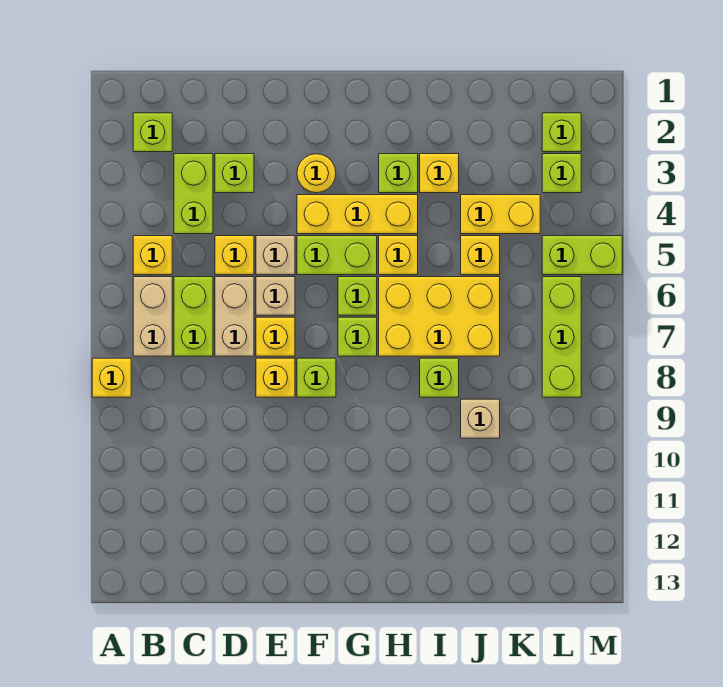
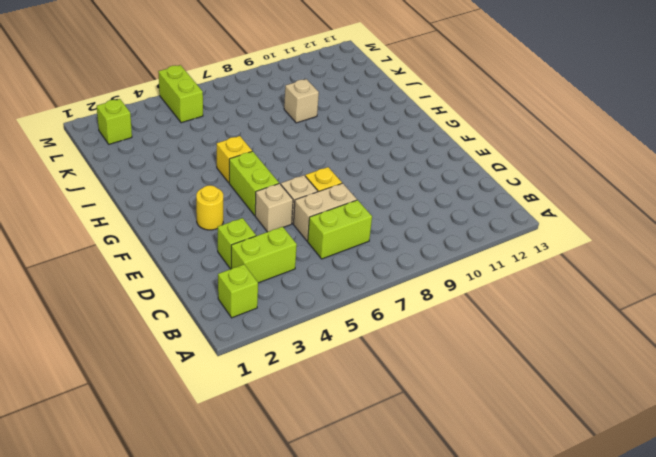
none -> yellow 1x1 brick [92,358,131,397]
none -> yellow 1x1 brick [133,236,172,275]
none -> tan 1x2 brick [133,277,172,356]
none -> yellow 1x1 brick [215,236,254,275]

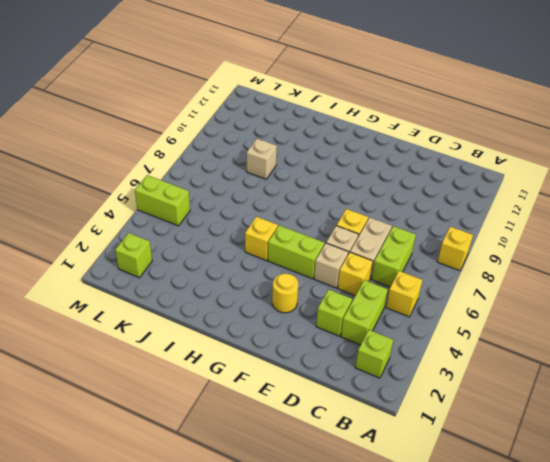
none -> tan 1x2 brick [133,277,172,356]
none -> yellow 1x1 brick [256,358,295,397]
none -> yellow 1x3 brick [297,195,418,234]
none -> lime 1x1 brick [297,358,336,397]

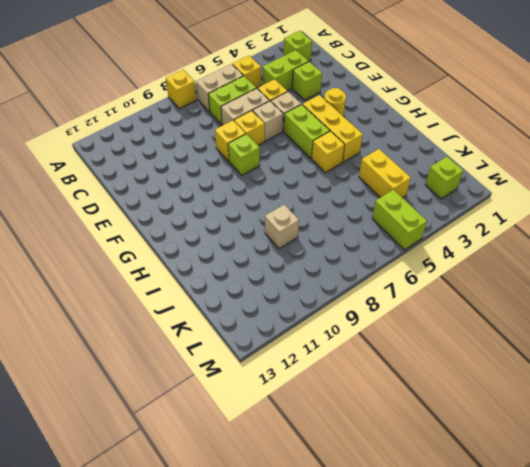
none -> lime 1x1 brick [338,277,377,315]
none -> lime 1x1 brick [338,317,377,356]
none -> lime 1x1 brick [379,154,418,193]
none -> yellow 2x3 brick [379,277,500,356]

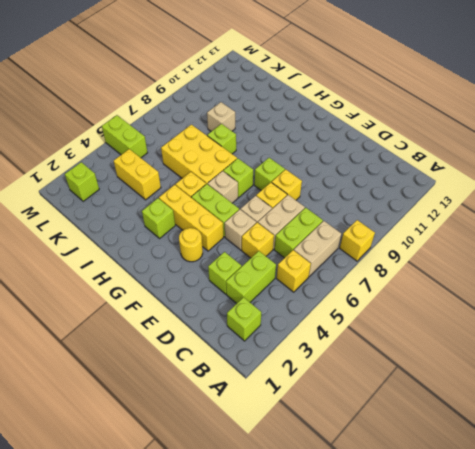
tan 1x1 brick [208,171,238,203] -> lime 1x1 brick [338,277,377,315]
none -> yellow 1x1 brick [420,154,459,193]
none -> yellow 1x1 brick [461,236,500,275]
none -> lime 1x1 brick [542,154,581,193]
none -> lime 1x3 brick [542,277,581,397]

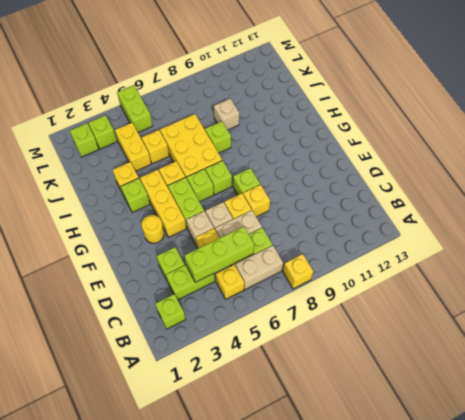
lime 1x3 brick [184,227,254,282] -> lime 1x3 brick moved to [542,277,581,397]

